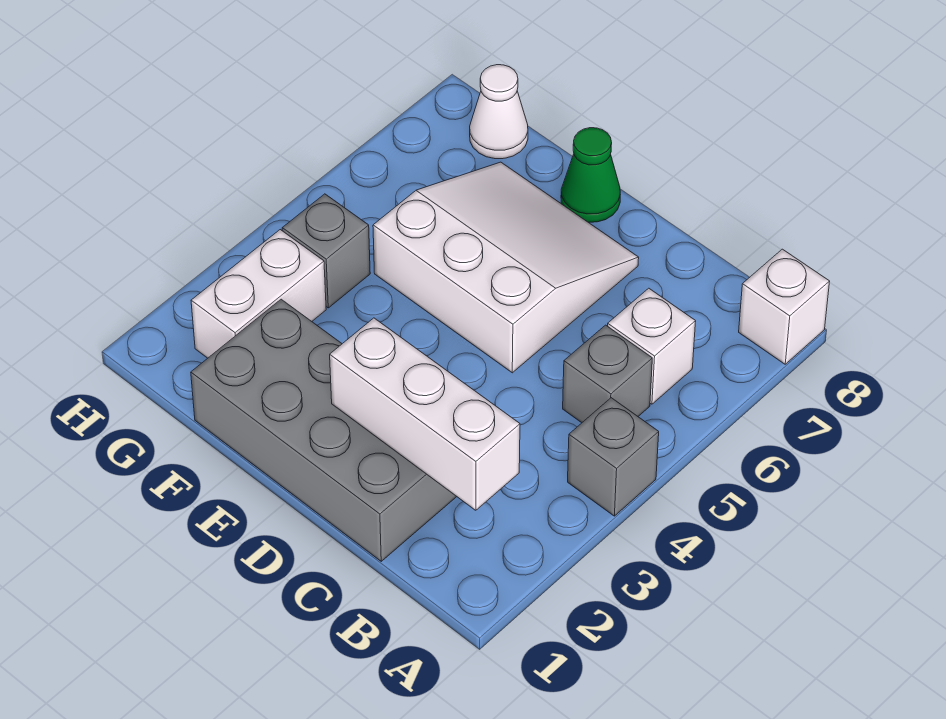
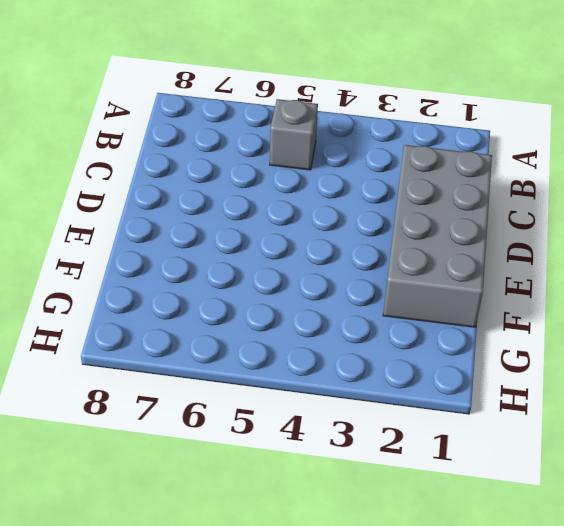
none -> grey 1x1 brick [568,398,659,516]
none -> white 1x1 brick [739,249,830,364]

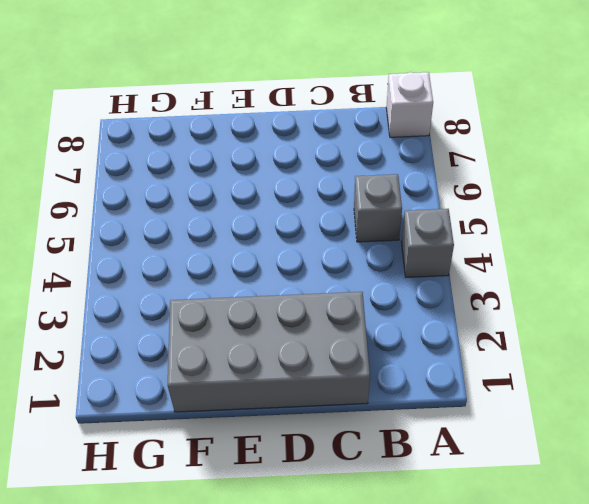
none -> white 1x1 brick [608,288,696,404]
none -> white 3x3 slope [373,162,639,373]

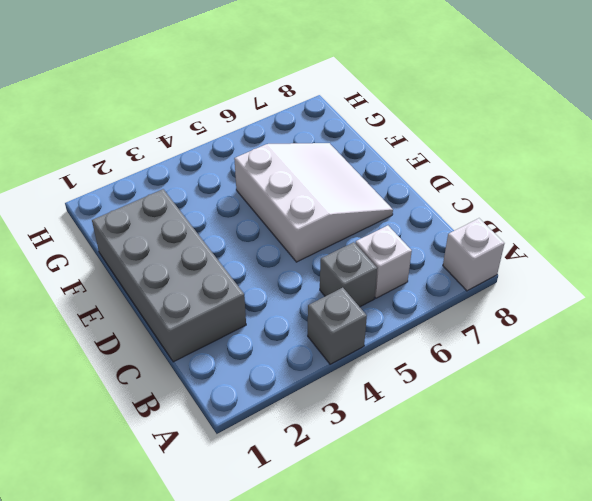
none -> green 1x1 cone [561,128,620,222]
none -> white 1x2 brick [191,230,326,358]

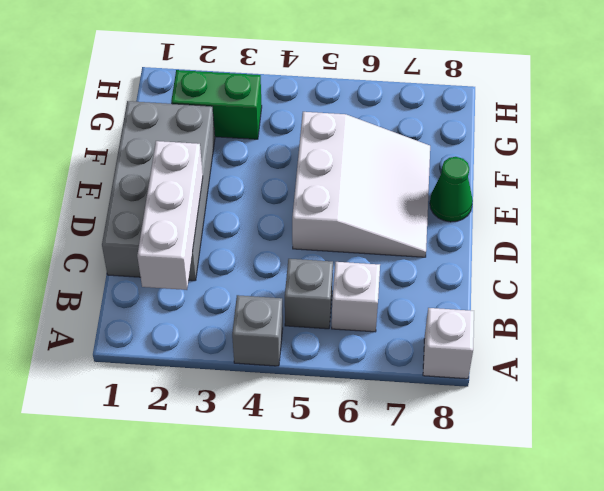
green 1x2 brick [171,70,262,139] -> white 1x2 brick [191,230,326,358]
none -> grey 1x1 brick [282,194,370,308]
none -> white 1x1 cone [470,65,528,159]

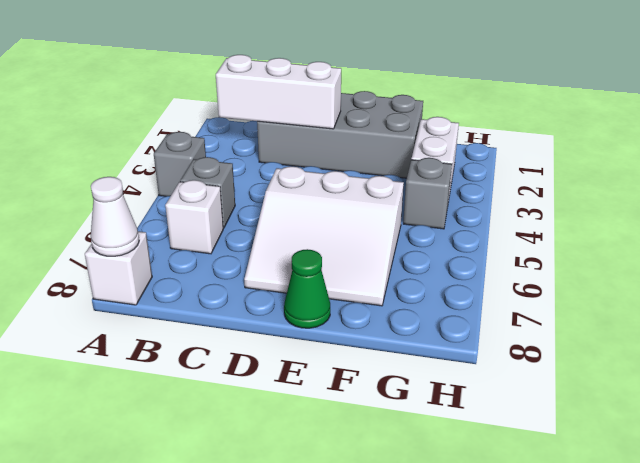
white 1x1 cone [91,177,139,256] -> white 1x1 cone moved to [470,65,528,159]

